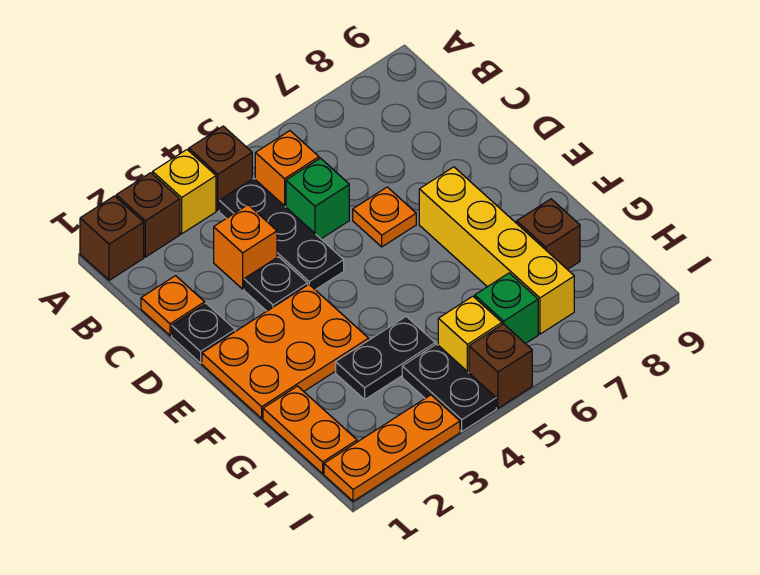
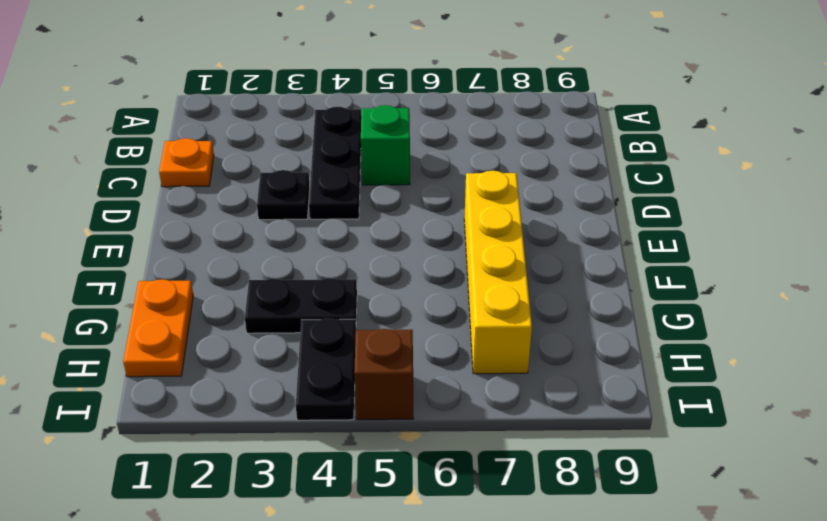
none -> brown 1x1 brick [80,196,144,280]
none -> brown 1x1 brick [116,173,180,257]
none -> yellow 1x1 brick [153,150,216,234]

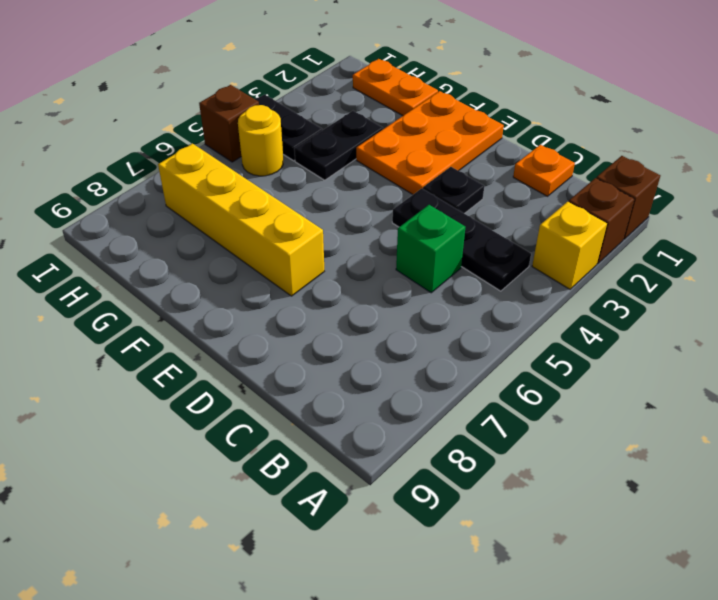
yellow 1x1 round brick [238,105,283,176] -> yellow 1x1 brick [438,296,502,373]
none -> brown 1x1 brick [189,126,252,210]
none -> orange 1x1 brick [255,131,319,207]
none -> orange 1x1 brick [214,205,277,289]

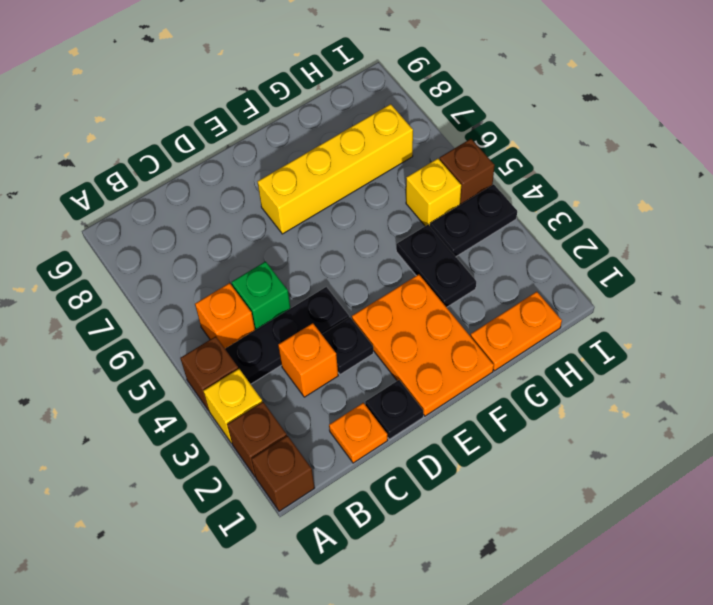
none -> orange 1x1 plate [353,187,416,247]
none -> brown 1x1 brick [517,199,580,270]
none -> green 1x1 brick [475,273,538,344]

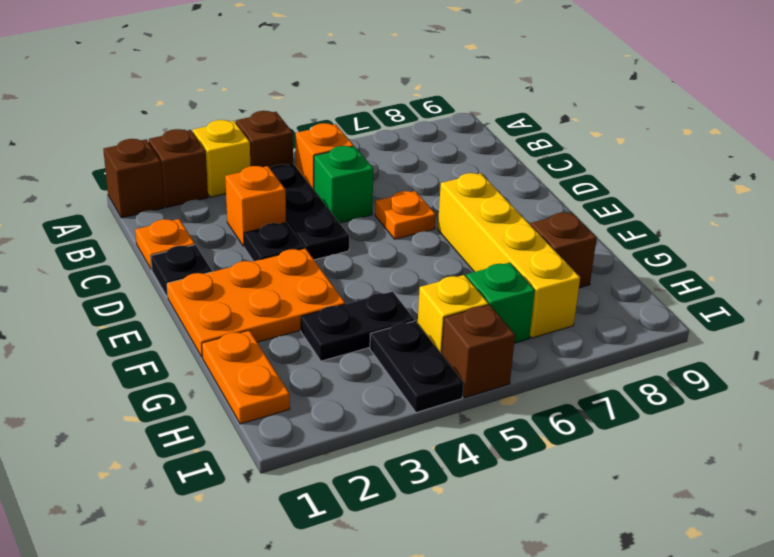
none -> orange 1x3 plate [324,395,460,501]

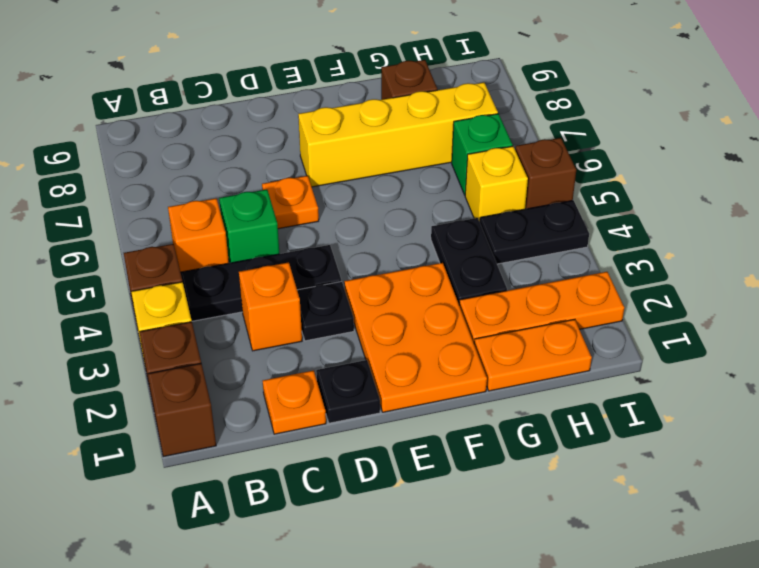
orange 1x3 plate [459,272,624,342] -> orange 1x3 plate turned to [324,395,460,501]

